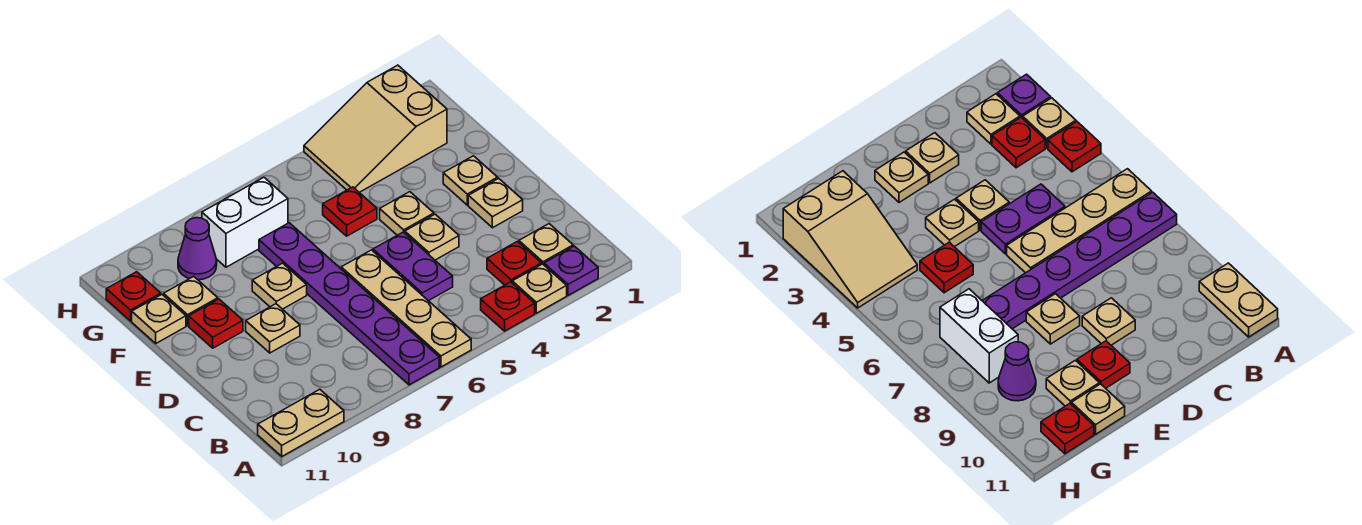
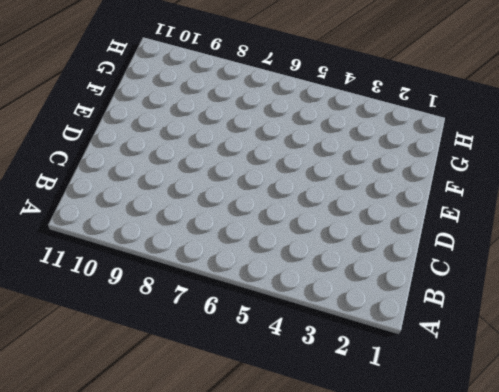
none -> purple 1x1 plate [544,246,598,295]
none -> tan 1x1 plate [512,264,567,313]
none -> red 1x1 plate [481,282,535,331]

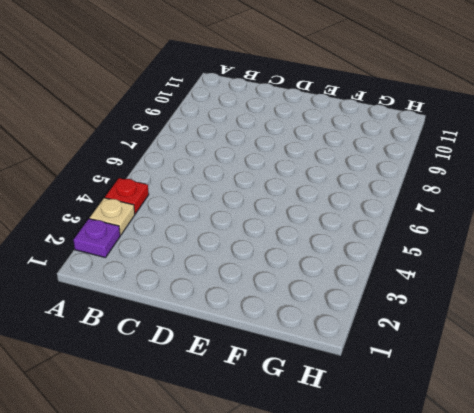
none -> tan 1x4 plate [341,250,471,367]
none -> purple 1x6 plate [259,223,439,385]
none -> tan 1x2 plate [258,389,344,456]

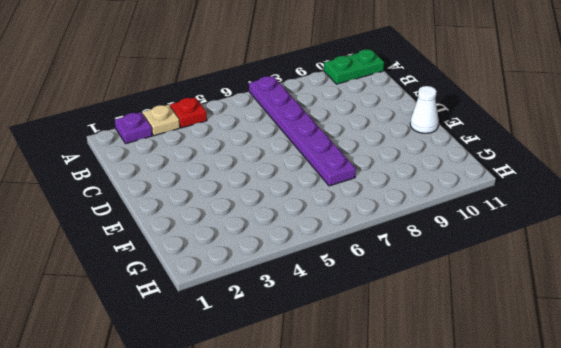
green 1x2 plate [324,49,384,84] -> tan 1x2 plate [258,389,344,456]
white 1x1 cone [410,86,439,133] -> none
none -> tan 1x4 plate [341,250,471,367]
none -> tan 1x1 plate [519,224,573,265]
none -> red 1x1 plate [487,241,541,285]

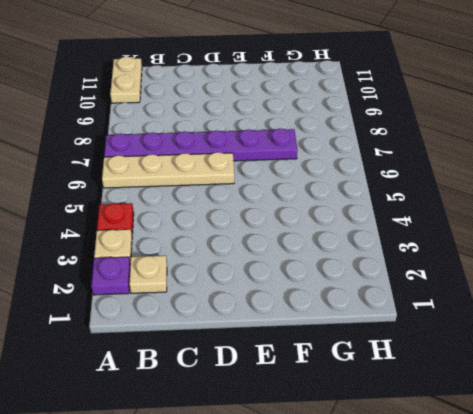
none -> red 1x1 plate [487,241,541,285]
none -> purple 1x2 plate [373,232,453,301]
none -> tan 1x1 plate [468,178,523,228]

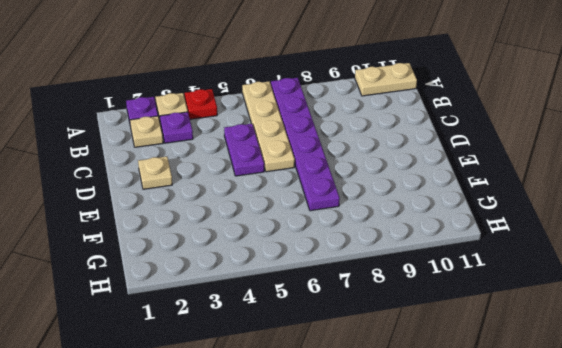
purple 1x1 plate [160,112,193,143] -> red 1x1 plate [487,241,541,285]
none -> tan 1x1 plate [405,214,459,260]
none -> tan 1x1 plate [246,304,300,353]
none -> tan 1x1 plate [443,156,498,205]

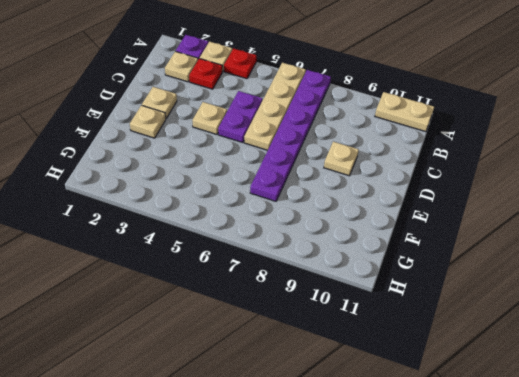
none -> tan 1x1 plate [380,192,434,235]
none -> tan 1x1 plate [252,263,307,309]
none -> red 1x1 plate [189,299,243,348]

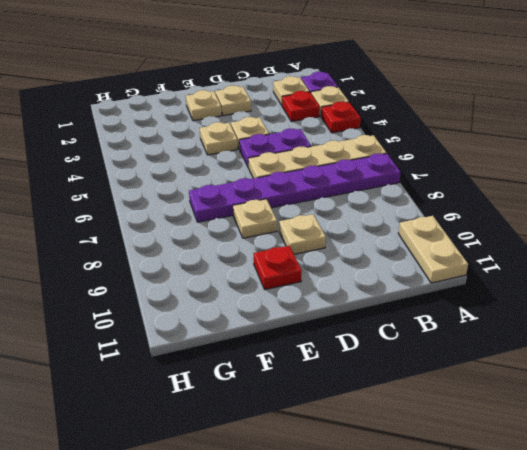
none -> red 1x1 plate [323,187,377,236]
none -> tan 1x1 plate [164,276,218,326]
none -> tan 1x1 plate [132,294,186,343]

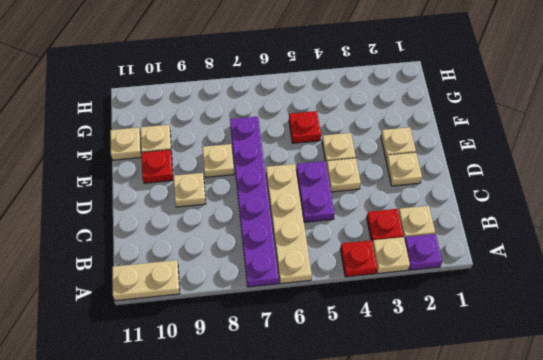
none -> tan 2x3 slope [304,65,447,192]
none -> white 1x2 brick [202,177,288,267]
none -> purple 1x1 cone [178,218,217,280]

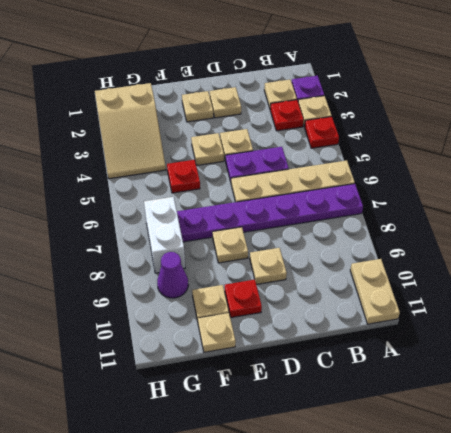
none -> red 1x1 plate [106,272,161,321]

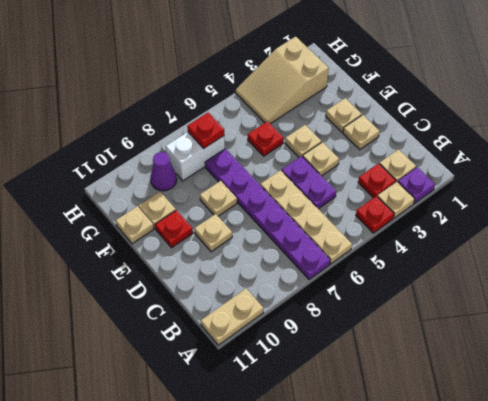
red 1x1 plate [187,113,224,149] -> red 1x1 plate moved to [106,272,161,321]

